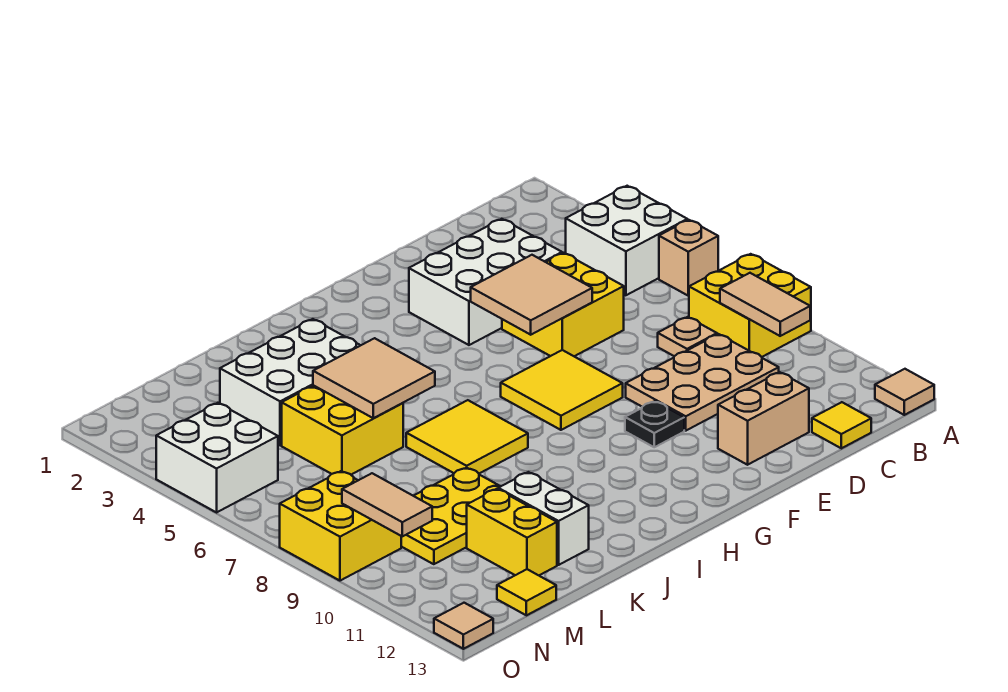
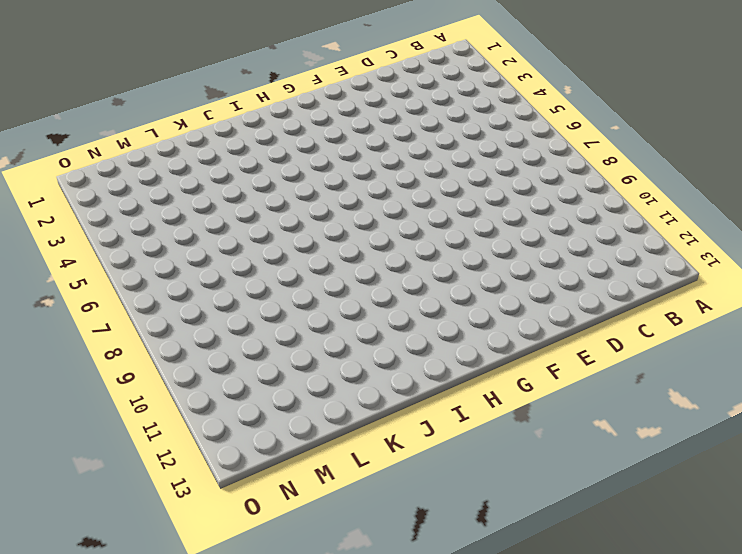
none -> white 2x2 brick [566,186,687,295]
none -> tan 1x1 brick [659,220,718,296]
none -> yellow 2x2 brick [689,254,811,357]

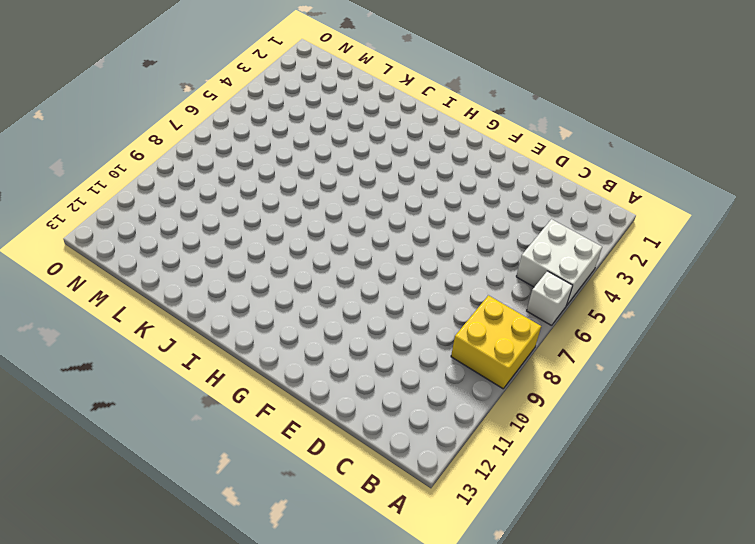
white 1x1 brick [527,271,573,326] -> tan 1x1 brick [659,220,718,296]
none -> tan 1x1 tile [875,369,934,415]
none -> tan 1x1 plate [658,317,717,356]
none -> tan 2x3 plate [626,334,779,431]

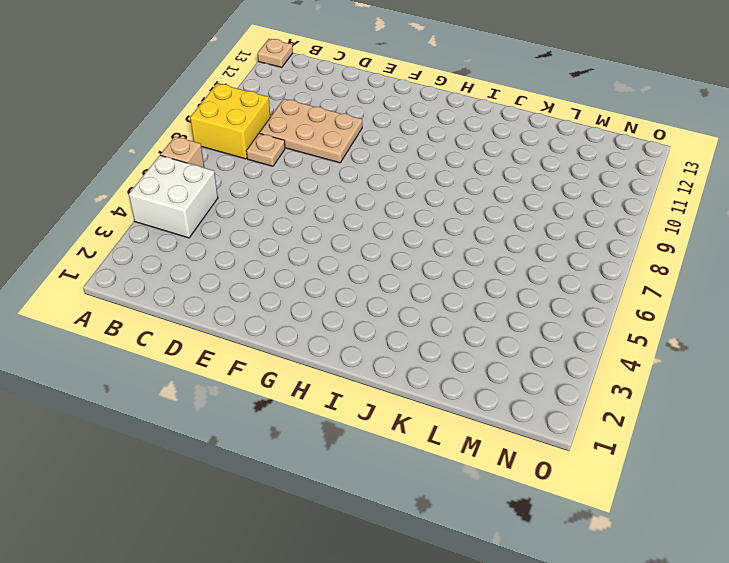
tan 1x1 plate [258,39,293,67] -> tan 1x1 tile [875,369,934,415]
none -> yellow 1x1 tile [812,402,871,448]
none -> white 2x3 brick [409,219,562,345]
none -> yellow 2x2 brick [502,253,624,356]

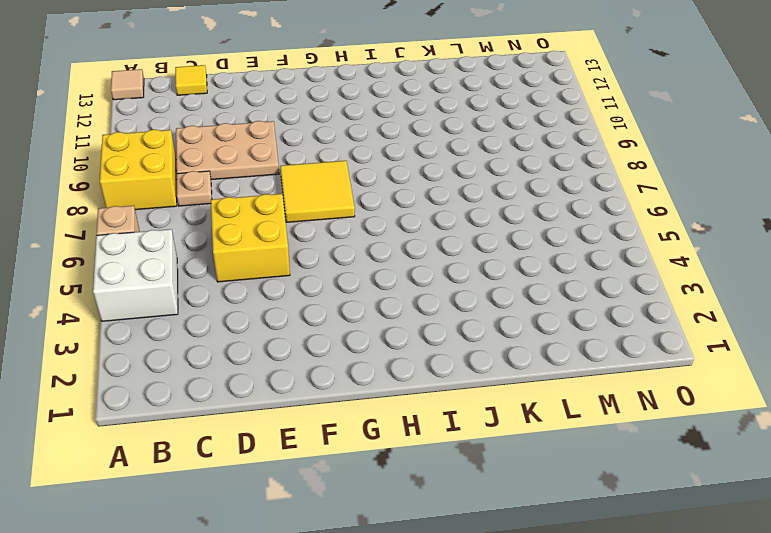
none -> white 2x3 brick [409,219,562,345]
none -> tan 1x2 brick [718,372,809,465]
none -> black 1x1 plate [625,401,684,447]

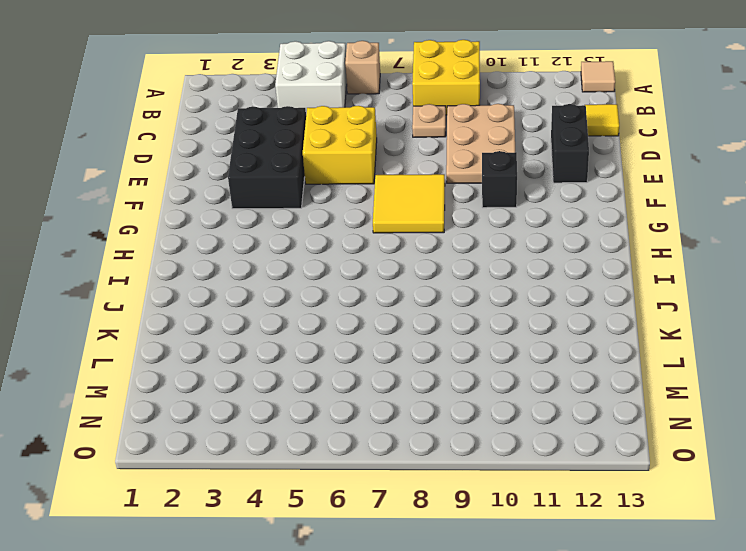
black 2x3 brick [228,106,306,209] -> white 2x3 brick [409,219,562,345]
black 1x2 brick [551,104,589,183] -> tan 1x2 brick [718,372,809,465]
black 1x1 brick [482,151,517,208] -> black 1x1 plate [625,401,684,447]
none -> yellow 2x2 tile [406,400,528,473]
none -> white 2x3 brick [220,319,360,445]
none -> yellow 2x2 brick [282,385,403,475]

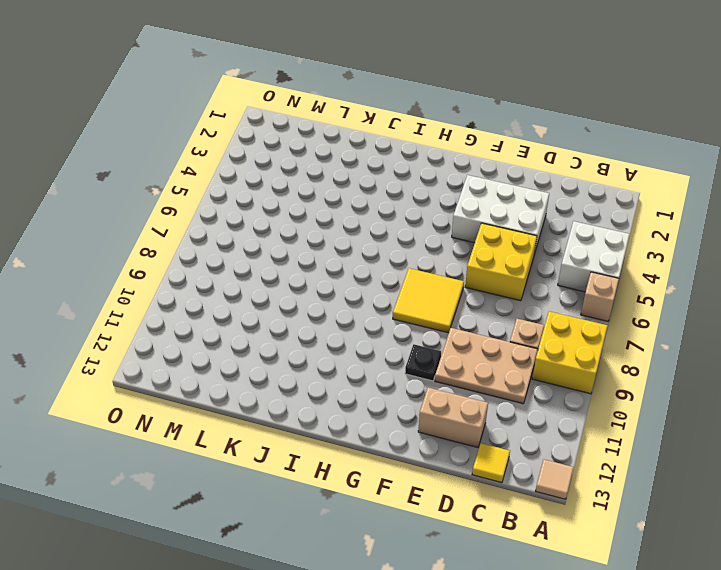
none -> yellow 2x2 tile [406,400,528,473]
none -> white 2x3 brick [220,319,360,445]
none -> yellow 2x2 brick [282,385,403,475]

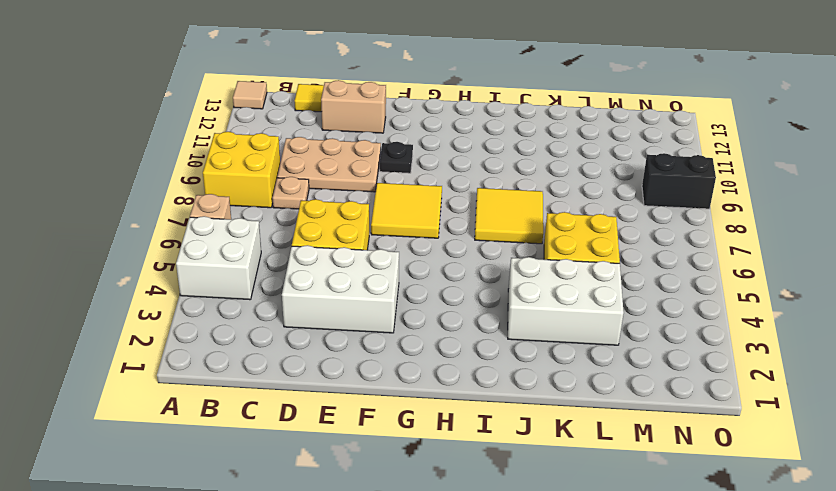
black 1x2 brick [642,153,716,209] -> yellow 2x2 brick [280,471,401,581]
none -> yellow 2x3 plate [401,468,501,564]
none -> white 1x2 brick [498,472,589,565]
none -> yellow 1x2 brick [467,489,557,575]

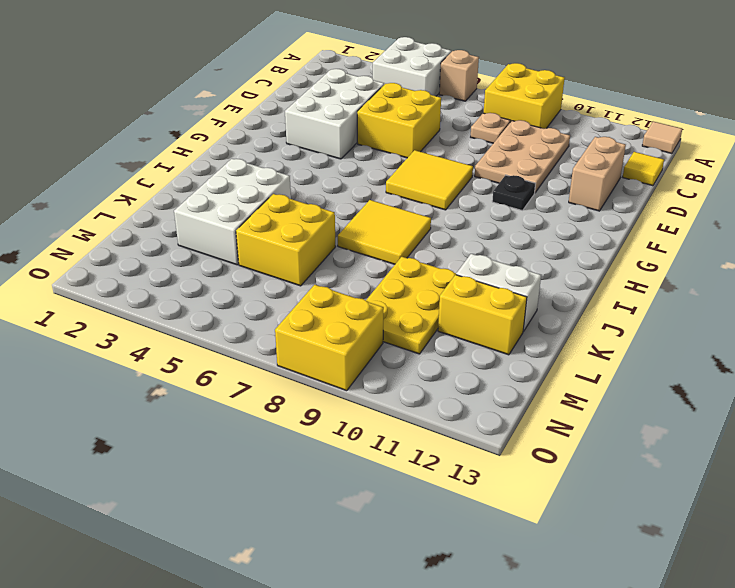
none -> yellow 1x1 tile [497,569,556,615]
none -> white 2x2 brick [156,403,278,512]
none -> tan 1x1 tile [434,603,493,649]

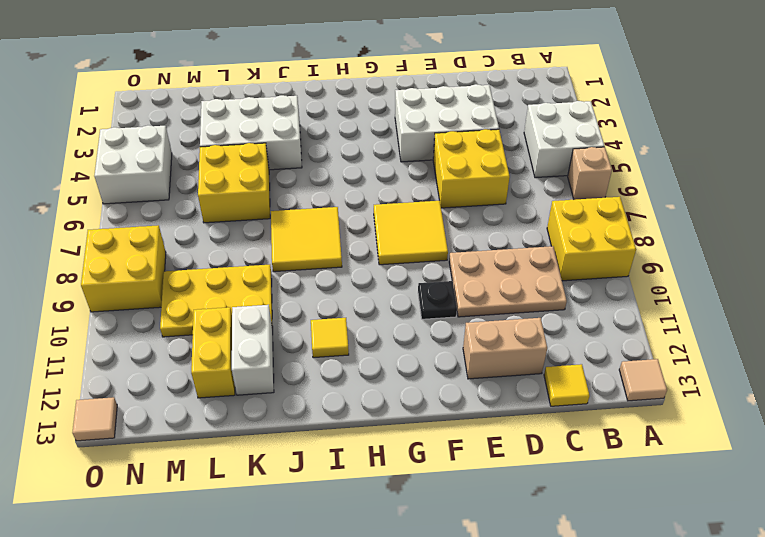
yellow 1x1 tile [311,318,349,358] -> yellow 1x1 tile moved to [497,569,556,615]
none -> tan 1x1 plate [658,317,717,356]
none -> tan 1x2 tile [720,273,810,336]
none -> tan 2x2 tile [471,255,592,335]

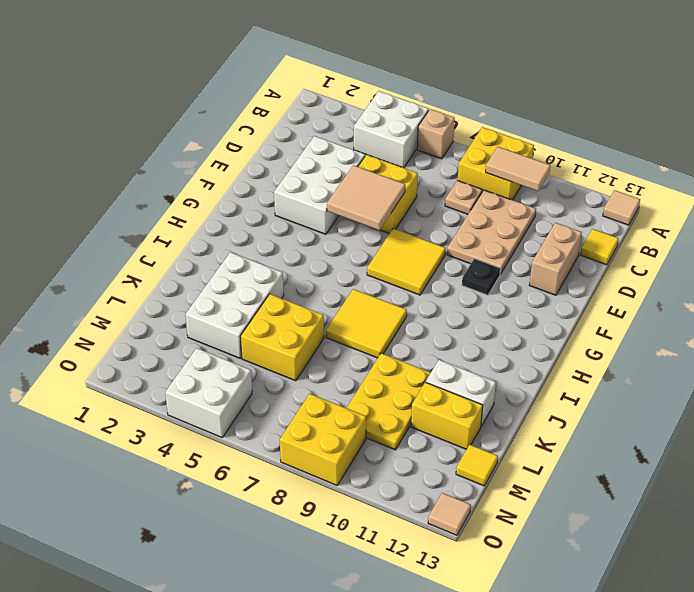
none -> tan 2x2 tile [313,338,435,418]
none -> tan 1x2 tile [342,473,432,536]

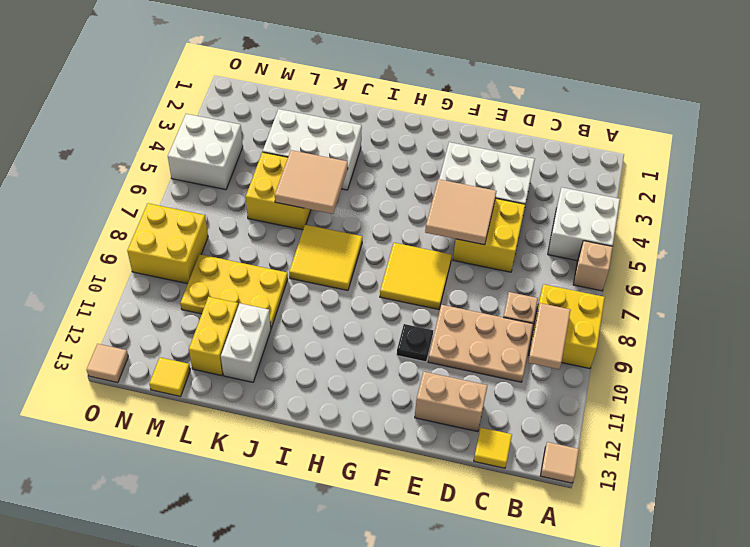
none -> tan 1x2 tile [342,473,432,536]

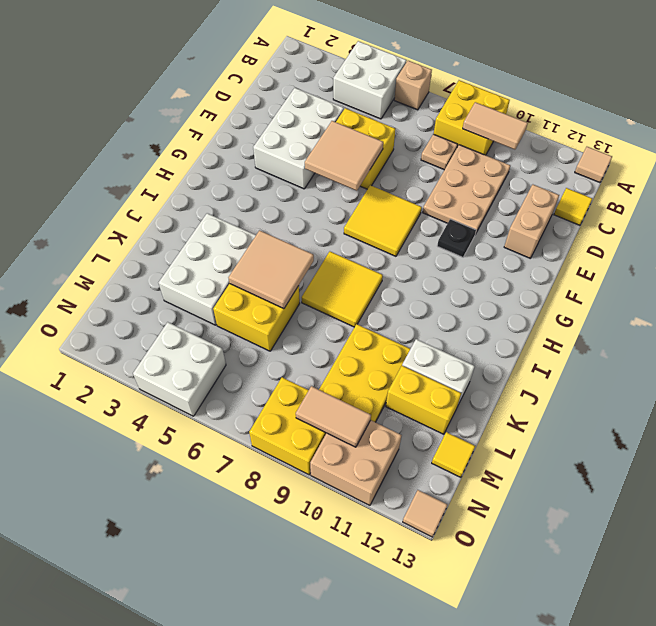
tan 2x2 brick [310,420,402,505] -> none

